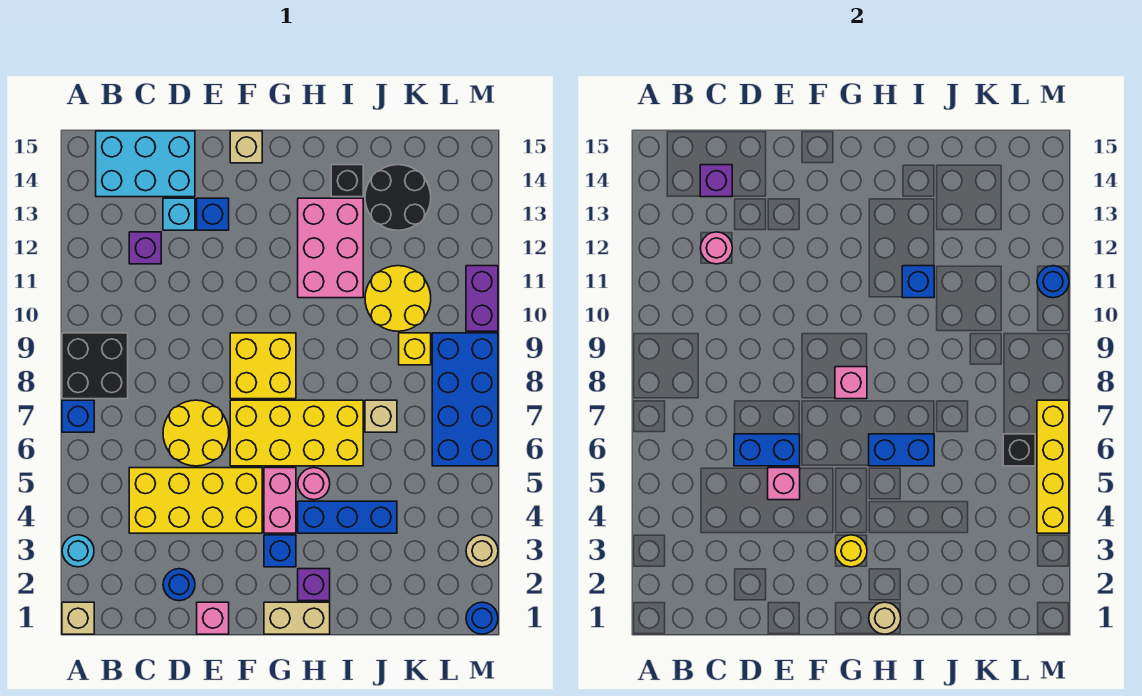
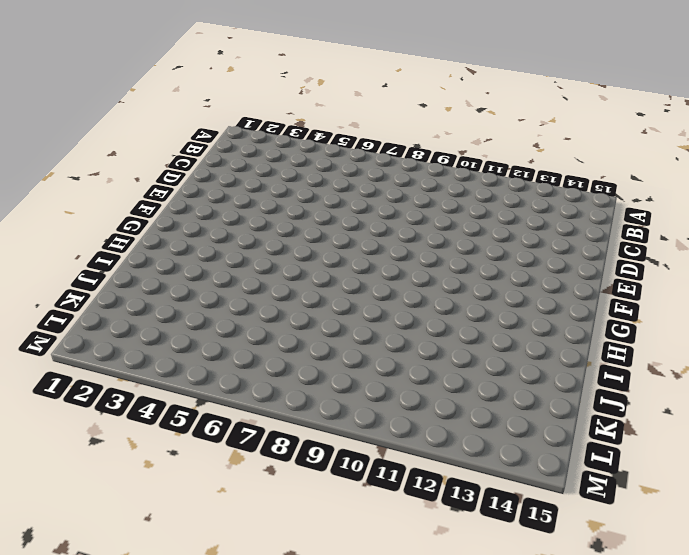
none -> tan 1x1 brick [62,602,94,634]
none -> cyan 1x1 round brick [62,535,94,567]
none -> blue 1x1 brick [62,400,94,432]
none -> black 2x2 brick [62,333,128,399]

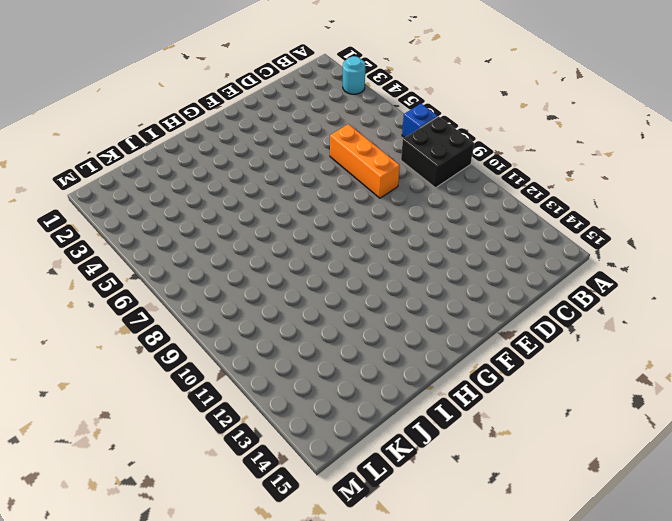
orange 1x3 brick [330,124,400,198] -> yellow 2x2 round brick [163,400,229,466]
none -> tan 1x1 brick [62,602,94,634]
none -> cyan 2x3 brick [96,131,195,197]
none -> yellow 2x4 brick [129,468,262,533]
none -> purple 1x1 brick [129,232,161,264]

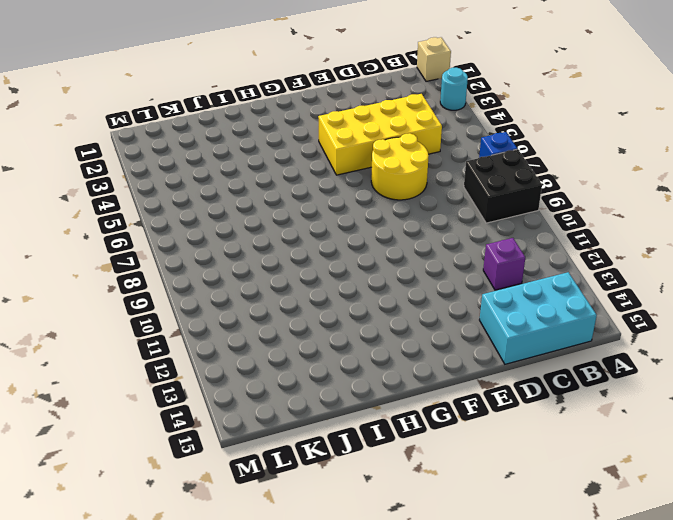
none -> blue 1x1 round brick [163,569,195,601]
none -> cyan 1x1 brick [163,198,195,230]
none -> pink 1x1 brick [197,602,229,634]
none -> blue 1x1 brick [197,198,229,230]

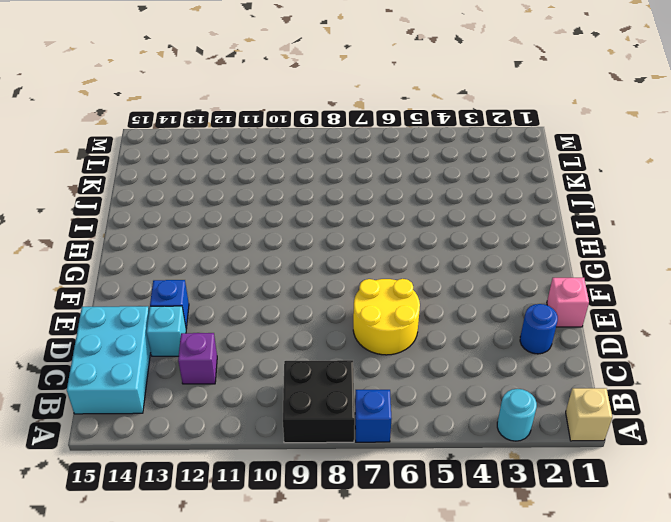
none -> yellow 2x4 brick [129,468,262,533]
none -> yellow 2x4 brick [230,400,363,466]
none -> yellow 2x2 brick [230,333,296,399]
none -> tan 1x1 brick [230,131,262,163]

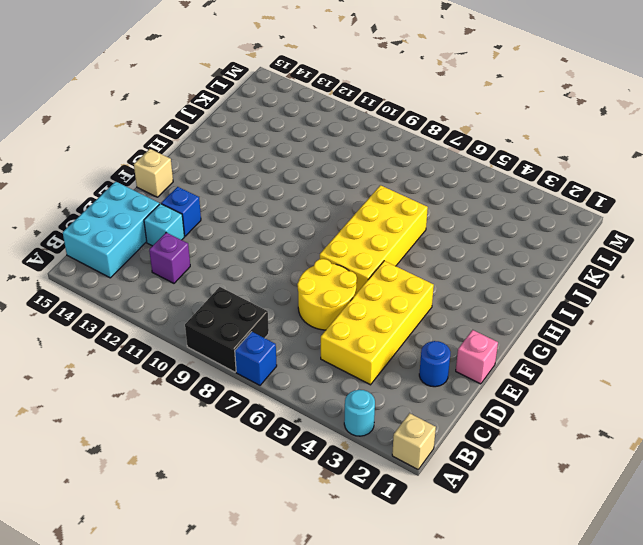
none -> yellow 2x2 brick [230,333,296,399]
none -> tan 1x2 brick [264,602,330,634]
none -> blue 1x1 brick [264,535,296,567]
none -> pink 1x2 brick [264,468,296,533]

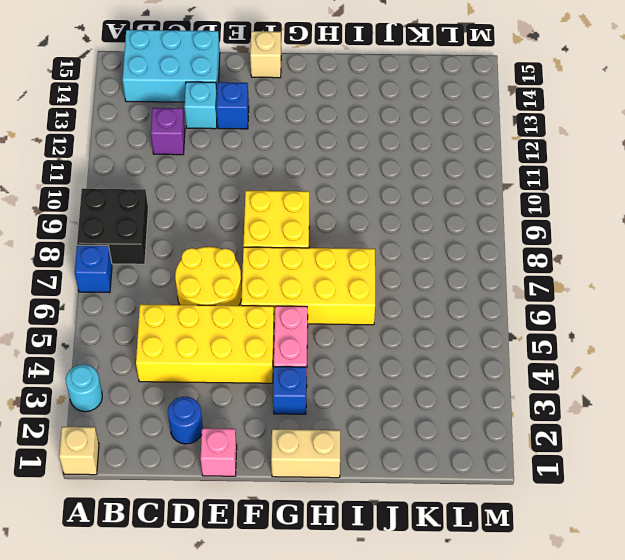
none -> purple 1x1 brick [298,569,330,601]
none -> blue 1x3 brick [298,501,397,533]
none -> pink 1x1 round brick [298,468,330,500]
none -> pink 2x3 brick [298,198,363,298]

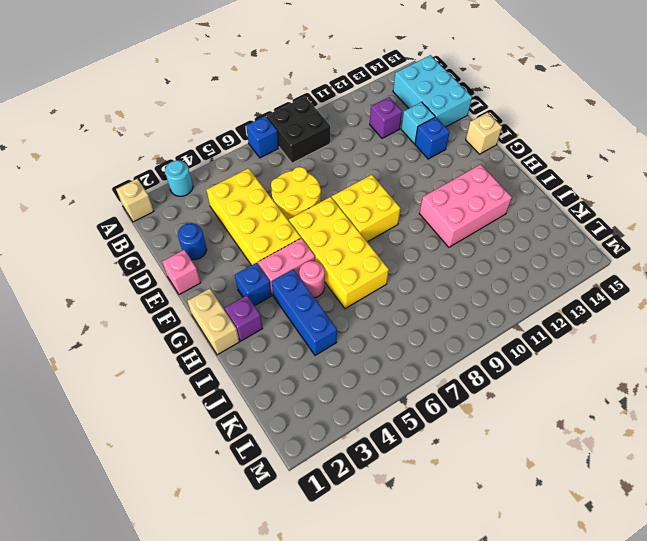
none -> black 1x1 brick [331,165,363,197]
none -> tan 1x1 brick [365,400,397,432]
none -> yellow 2x2 round brick [365,266,431,331]
none -> black 2x2 round brick [365,165,431,230]

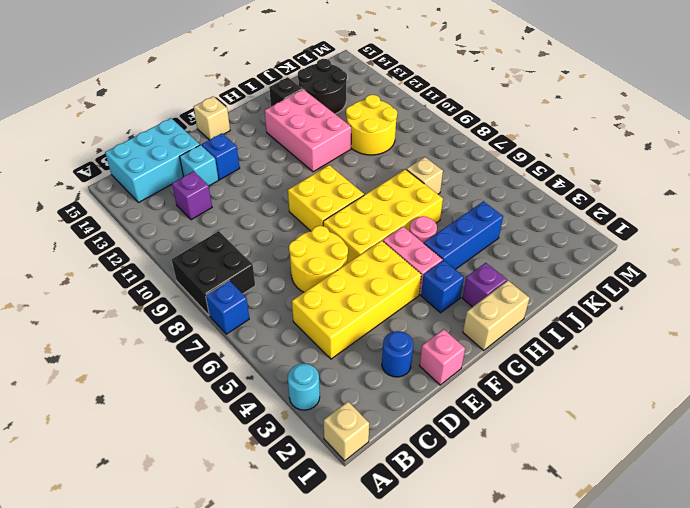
none -> yellow 1x1 brick [399,333,431,365]
none -> blue 2x4 brick [432,333,498,466]
none -> blue 1x1 round brick [466,602,498,634]
none -> tan 1x1 round brick [466,535,498,567]

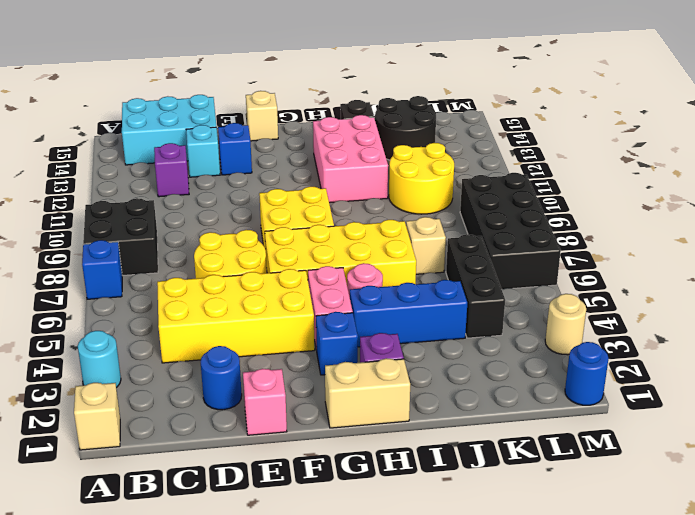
black 1x3 brick [446,234,505,338] -> none
black 2x4 brick [460,173,561,289] -> blue 2x4 brick [432,333,498,466]
none -> yellow 1x1 brick [399,333,431,365]
none -> purple 1x2 brick [466,266,498,331]
none -> pink 1x1 round brick [701,232,732,264]
none -> purple 1x1 brick [700,165,732,197]

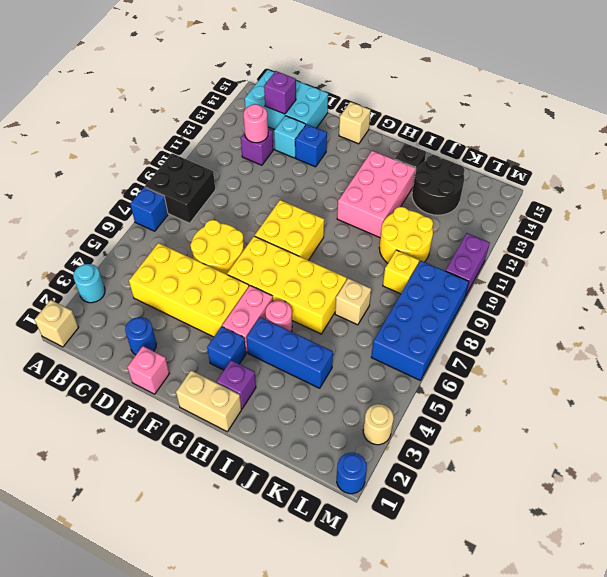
none -> blue 1x2 brick [734,434,800,466]
none -> pink 1x1 brick [768,468,800,500]
none -> yellow 1x1 round brick [835,535,867,567]
none -> pink 1x1 brick [835,367,867,399]

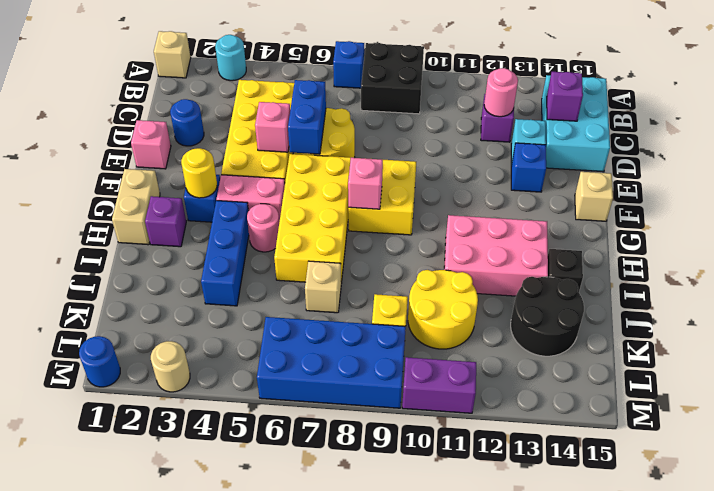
none -> tan 1x1 round brick [869,602,901,634]
none -> blue 1x2 brick [869,434,934,466]
none -> blue 1x1 brick [902,266,934,298]
none -> black 1x1 brick [1003,434,1035,466]

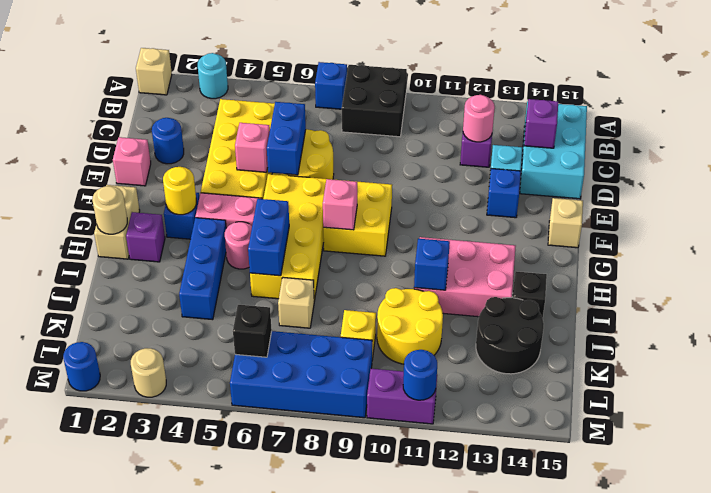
none -> yellow 1x4 brick [1037,400,1069,533]

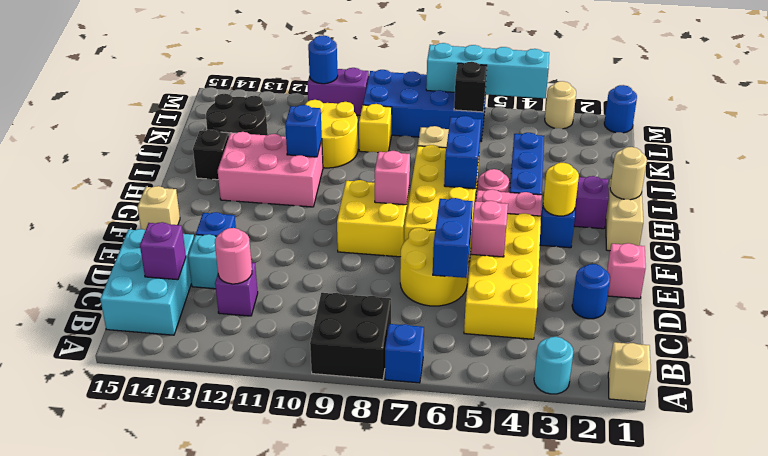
cyan 1x4 brick [426,43,549,98] -> yellow 1x4 brick [1037,400,1069,533]

